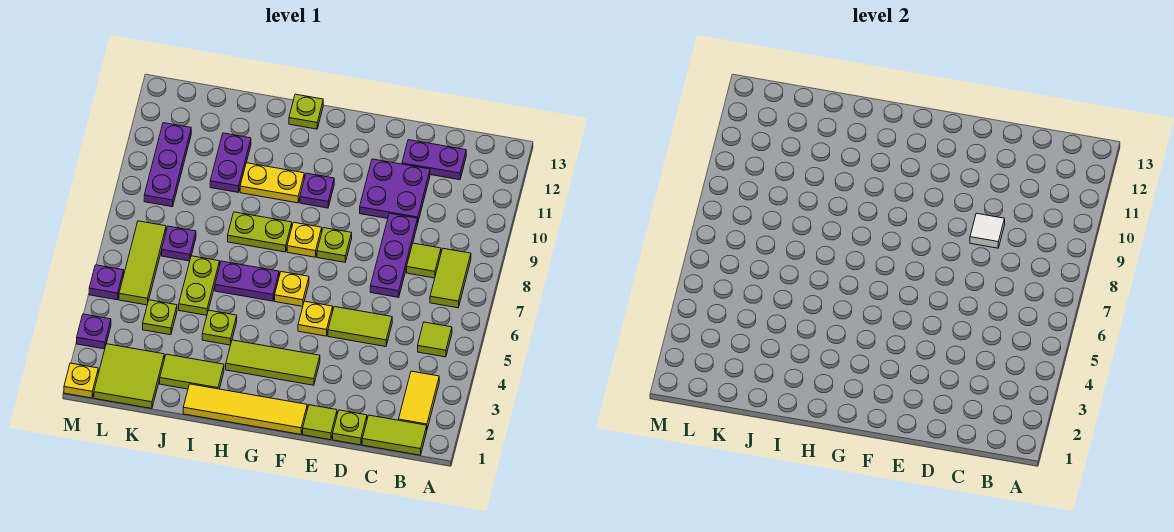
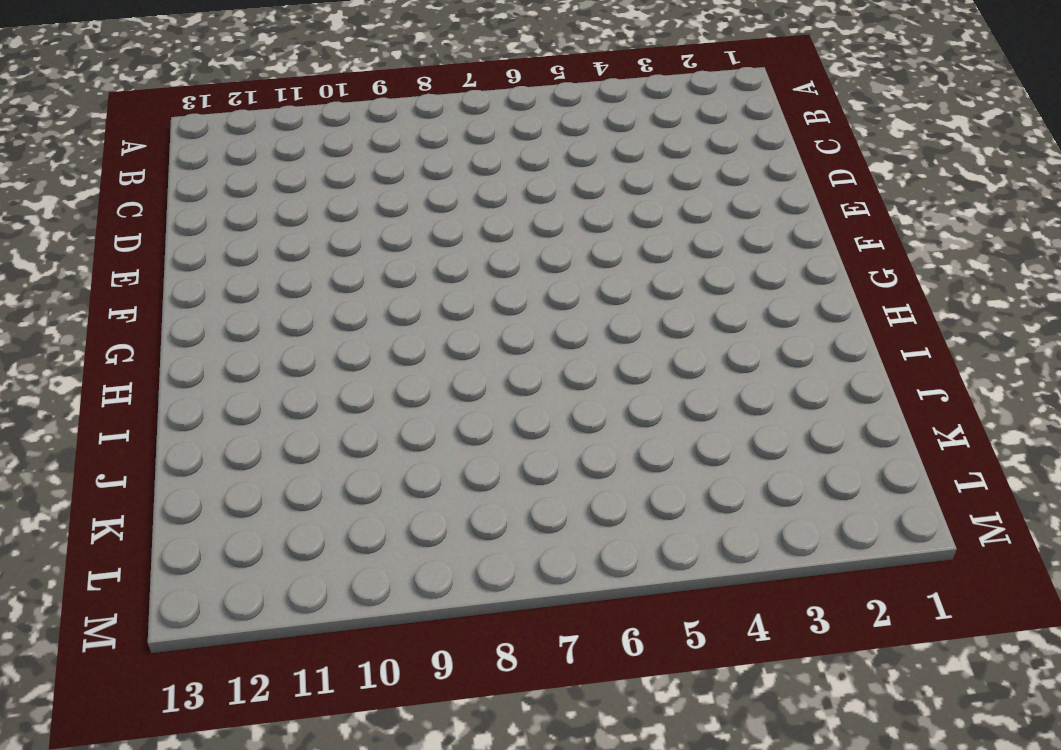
none -> lime 1x2 tile [362,415,427,455]
none -> yellow 1x2 tile [399,371,439,429]
none -> lime 1x1 tile [418,322,452,357]
none -> lime 1x2 tile [430,248,471,308]

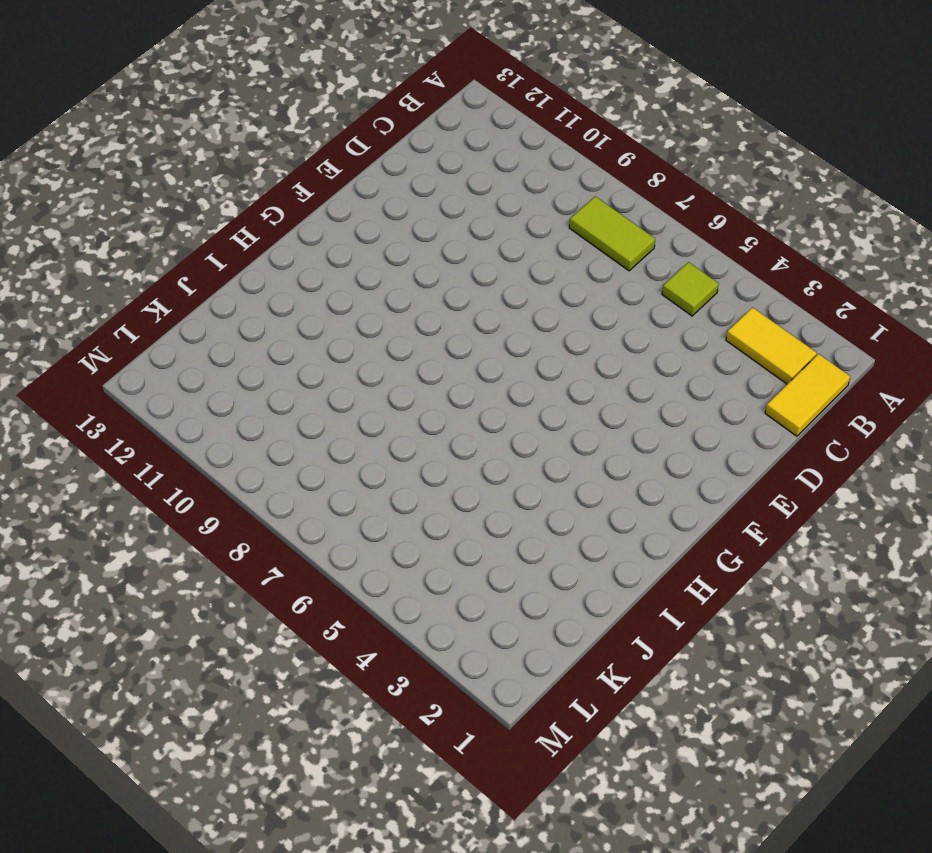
yellow 1x2 tile [765,354,850,436] -> lime 1x2 tile [362,415,427,455]
none -> lime 1x1 tile [407,243,441,278]
none -> purple 1x2 plate [402,140,466,180]
none -> lime 1x1 plate [333,410,367,445]
none -> lime 1x2 tile [328,307,392,347]

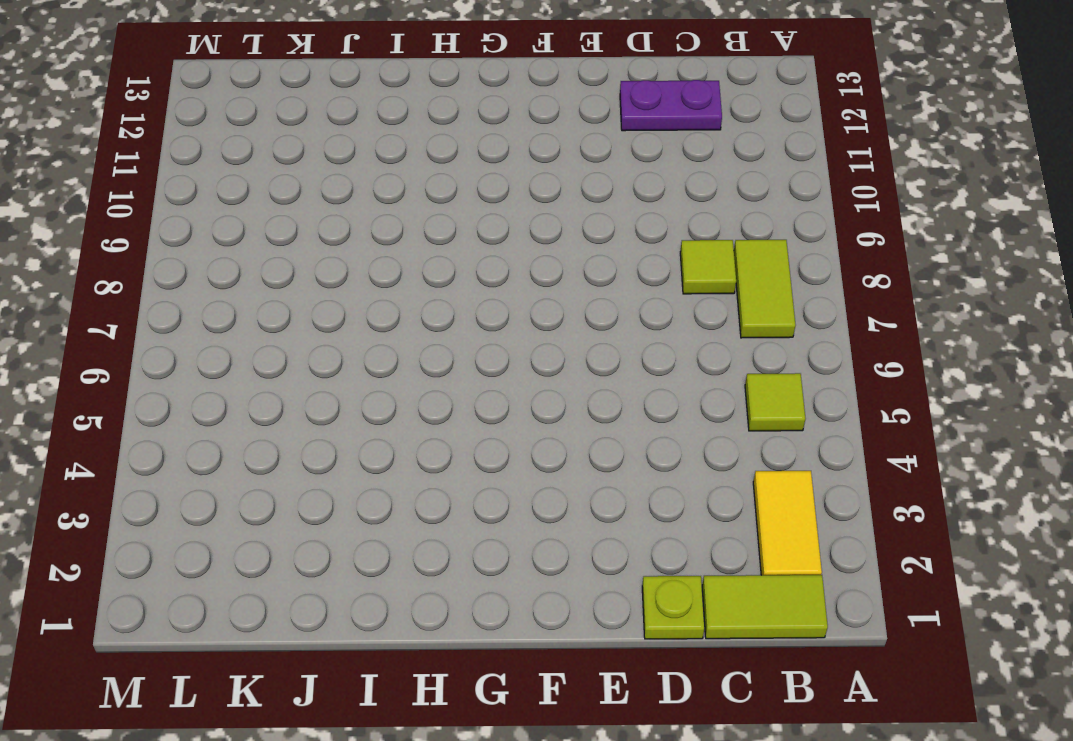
none -> lime 1x2 tile [328,307,392,347]
none -> purple 1x3 plate [370,213,418,297]
none -> purple 2x2 plate [360,159,430,221]
none -> lime 1x1 tile [303,405,337,440]

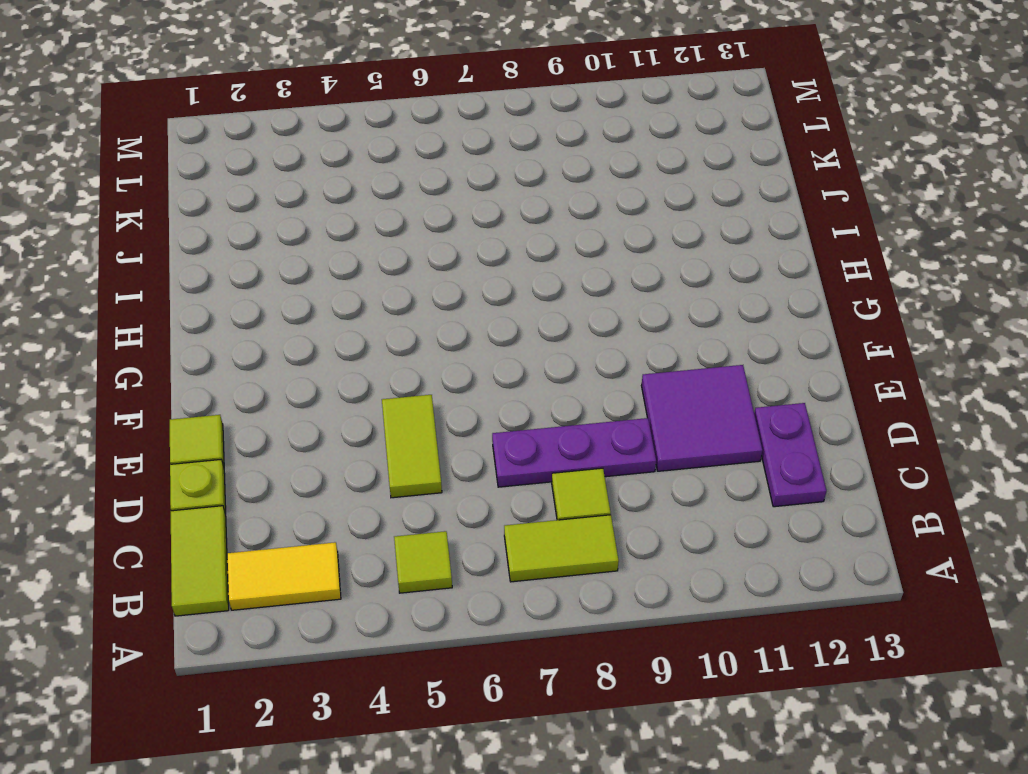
purple 2x2 tile [641,365,762,471] -> purple 2x2 plate [360,159,430,221]
none -> yellow 1x4 tile [183,384,307,434]
none -> lime 1x3 tile [226,340,320,385]
none -> yellow 1x1 plate [298,301,333,336]
none -> lime 1x1 plate [317,228,352,262]

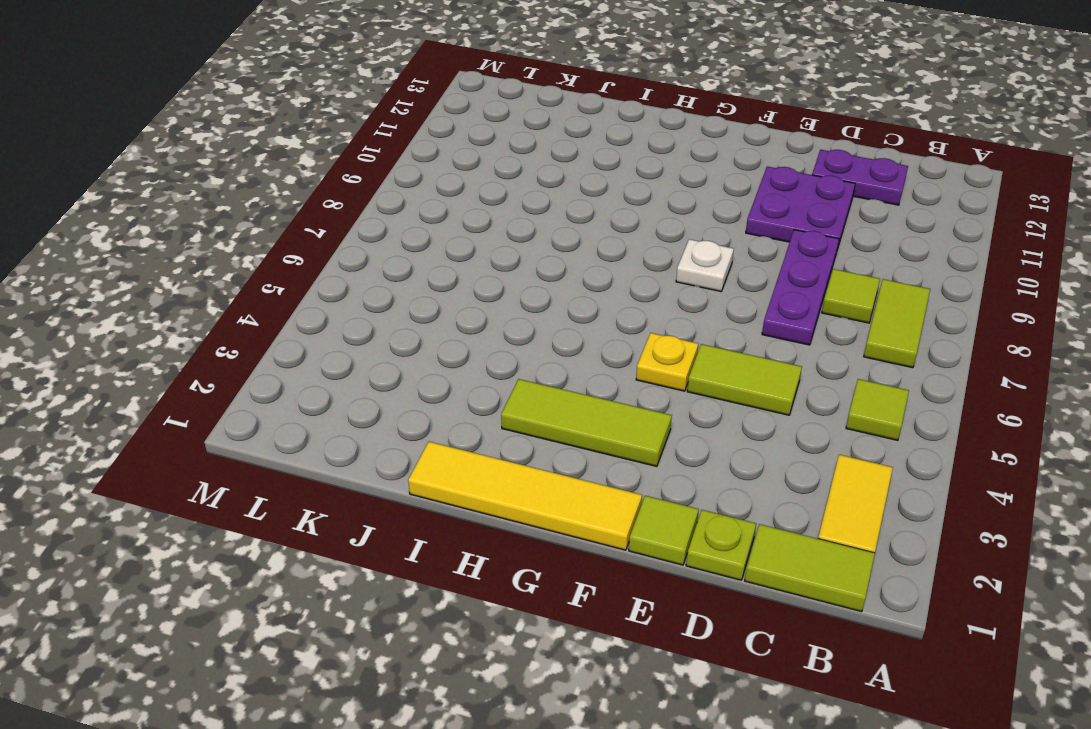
white 1x1 plate [676,239,734,291] -> lime 1x1 plate [317,228,352,262]
none -> yellow 1x1 plate [275,272,309,306]
none -> yellow 1x1 plate [287,222,322,257]
none -> purple 1x1 plate [300,173,334,208]
none -> purple 1x2 plate [215,261,279,301]

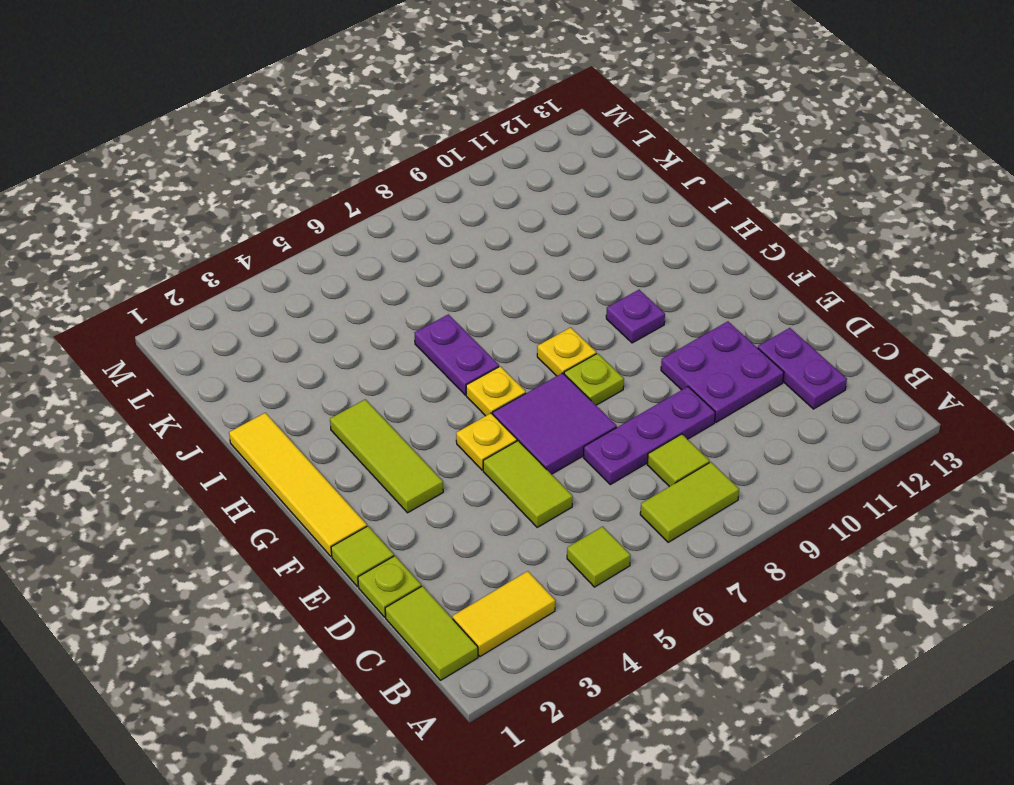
purple 2x2 tile [493,373,617,474] -> none
none -> lime 1x2 plate [228,212,292,252]
none -> yellow 1x2 plate [240,163,304,203]
none -> lime 1x1 plate [289,94,323,129]
none -> lime 1x2 tile [160,354,224,389]

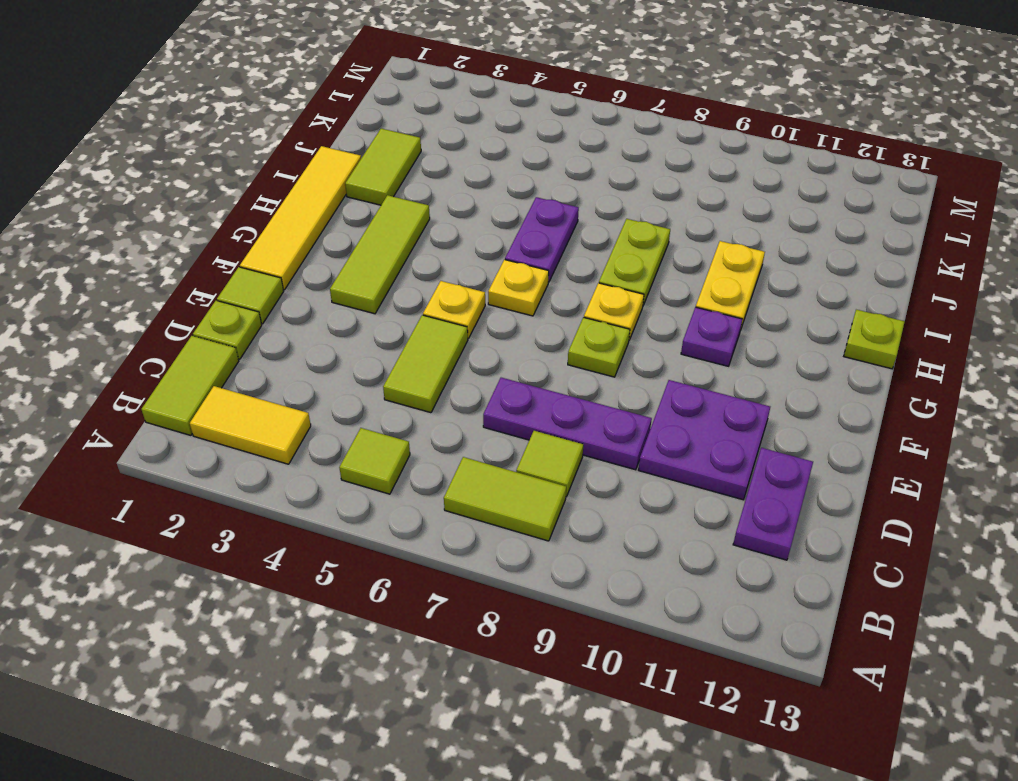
none -> lime 1x1 plate [202,310,237,345]
none -> lime 1x2 plate [179,256,220,315]
none -> purple 1x2 plate [210,133,251,193]
none -> lime 2x2 tile [94,344,164,408]

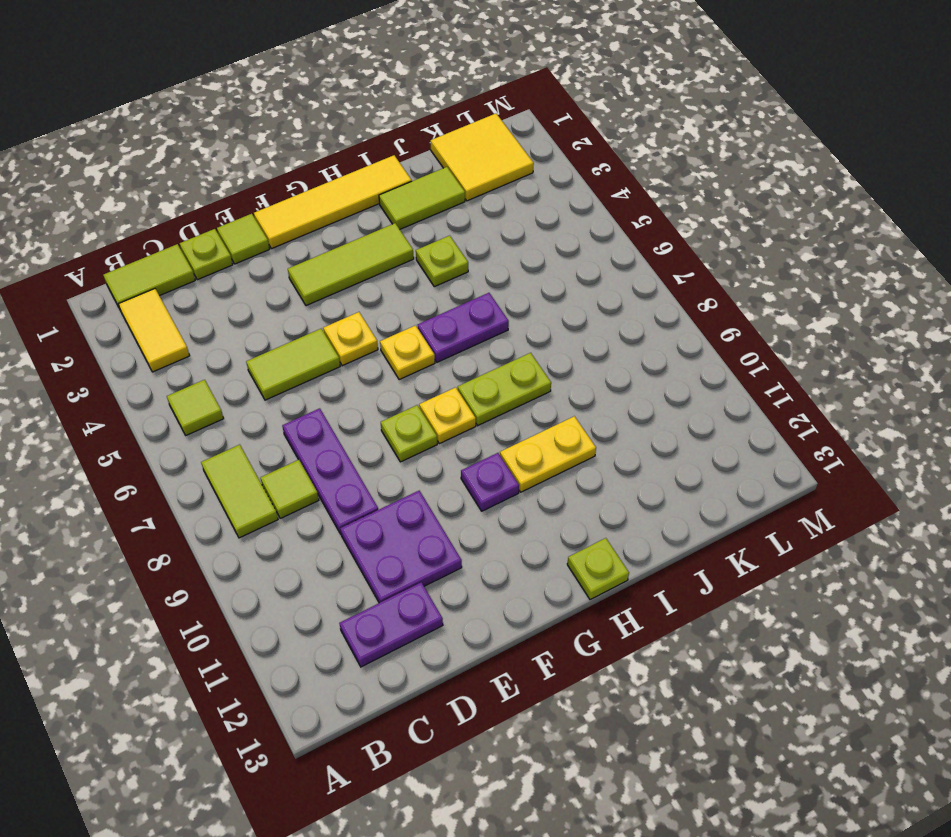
yellow 2x2 tile [430,114,534,201] -> lime 2x2 tile [94,344,164,408]
none -> lime 1x2 plate [179,256,220,315]
none -> purple 1x2 plate [210,133,251,193]
none -> lime 1x1 plate [143,300,177,335]
none -> purple 1x1 plate [162,226,196,261]

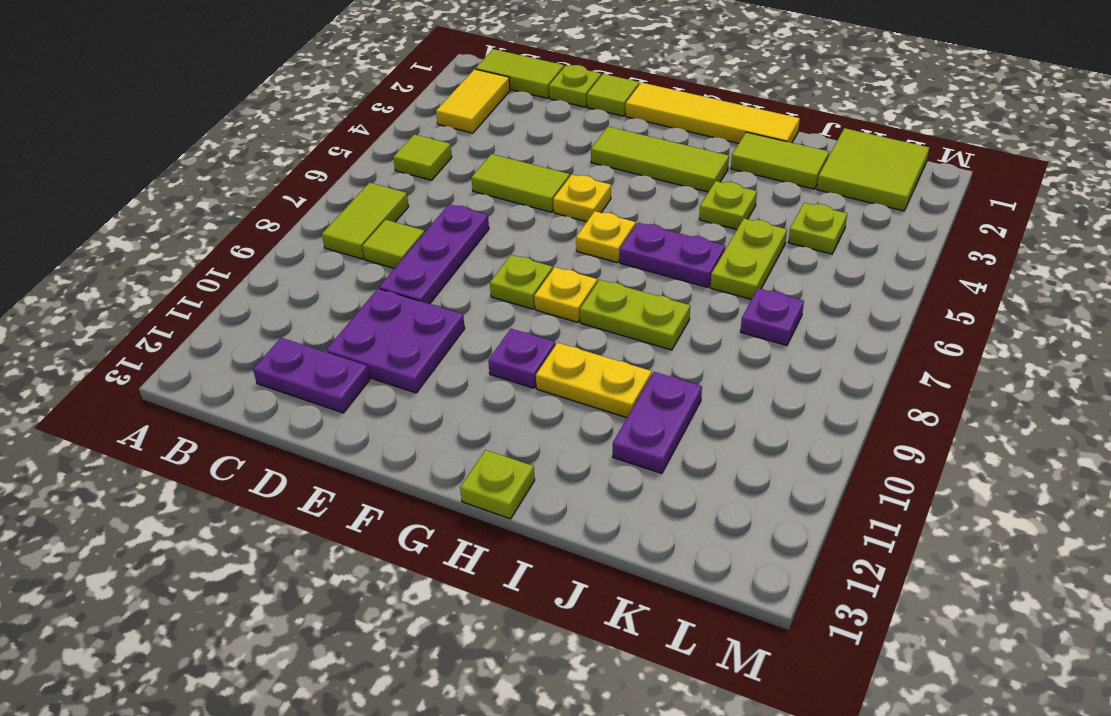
none -> lime 1x3 tile [119,221,166,305]
none -> purple 1x3 plate [144,123,191,207]
none -> yellow 1x1 plate [64,363,98,398]
none -> purple 1x1 plate [77,314,111,349]

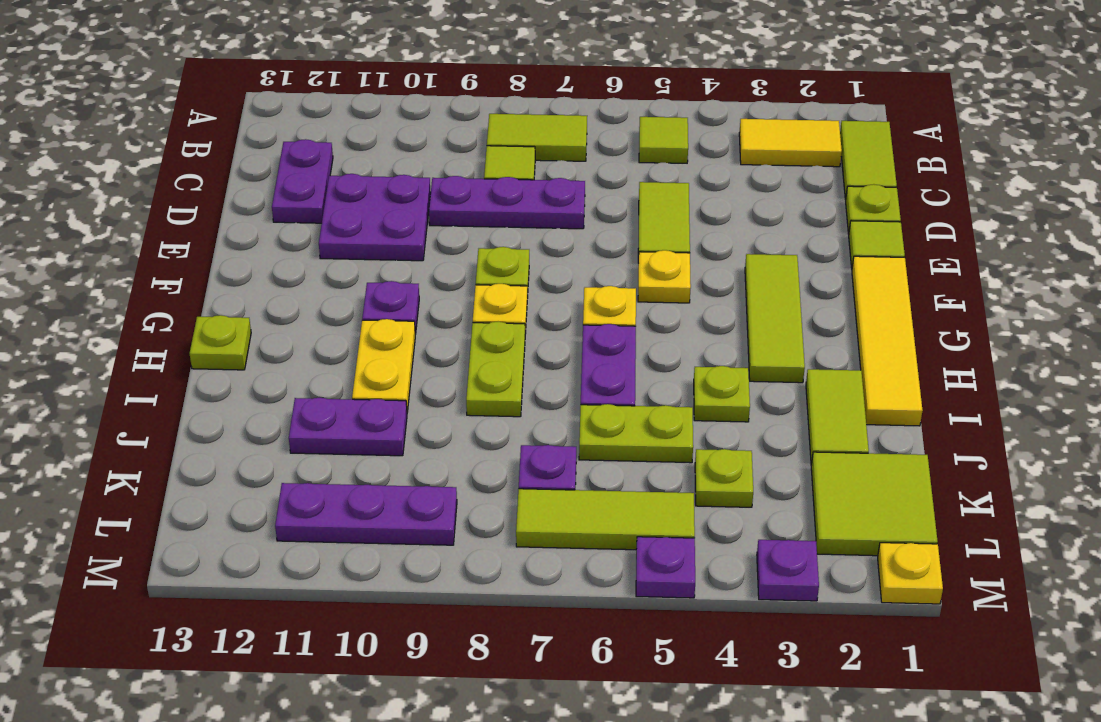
none -> white 1x1 tile [970,213,1005,248]

